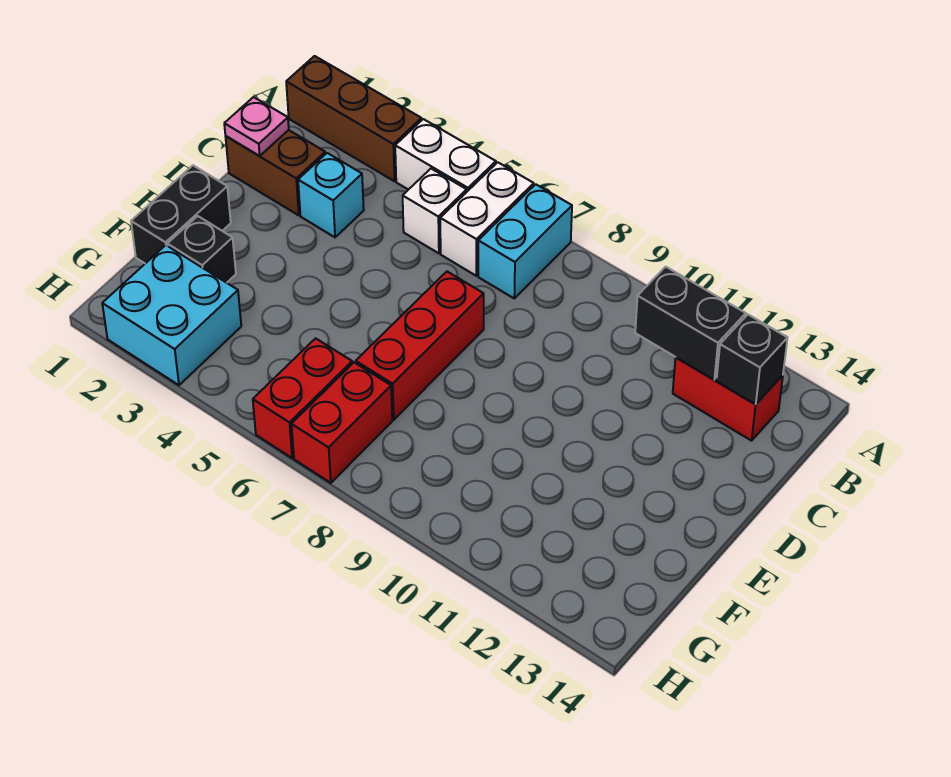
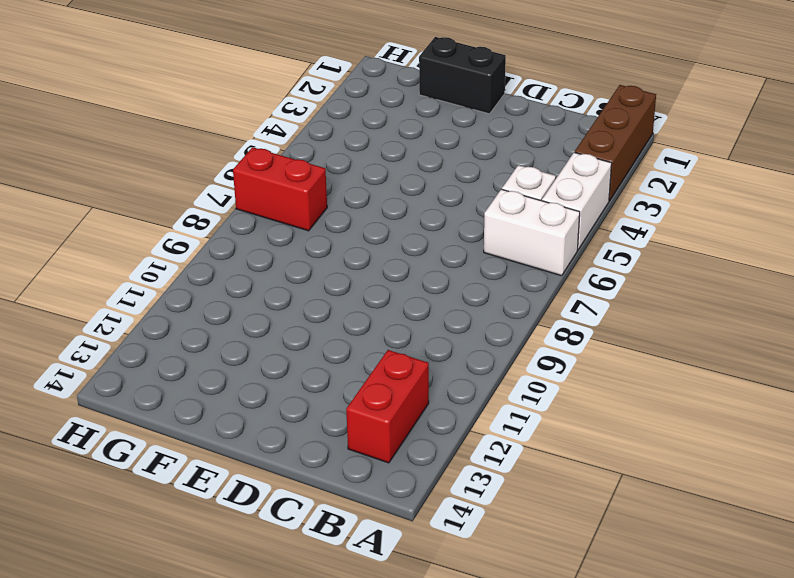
none -> cyan 1x2 brick [478,184,572,298]
none -> brown 1x2 brick [225,130,325,215]
none -> cyan 1x1 brick [298,153,364,237]

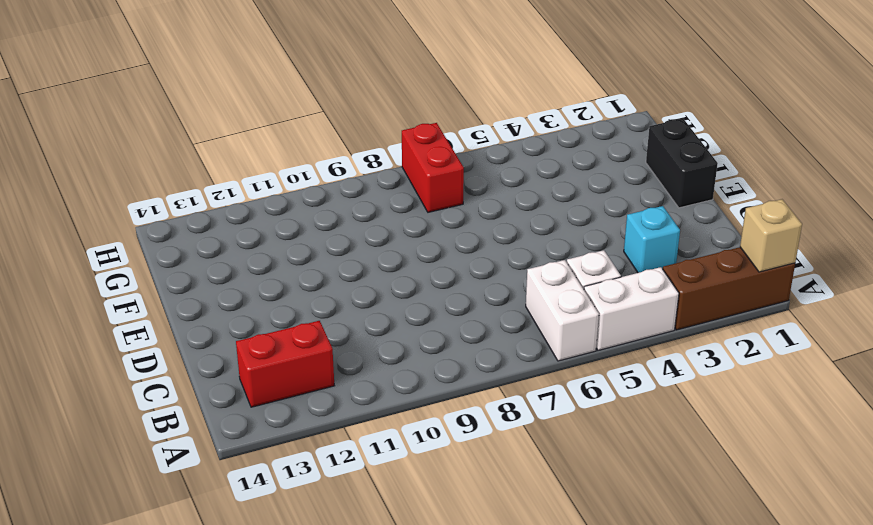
tan 1x1 brick [740,199,802,272] -> none
none -> cyan 1x2 brick [478,184,572,298]
none -> brown 1x2 brick [225,130,325,215]
none -> red 1x3 brick [356,272,484,420]

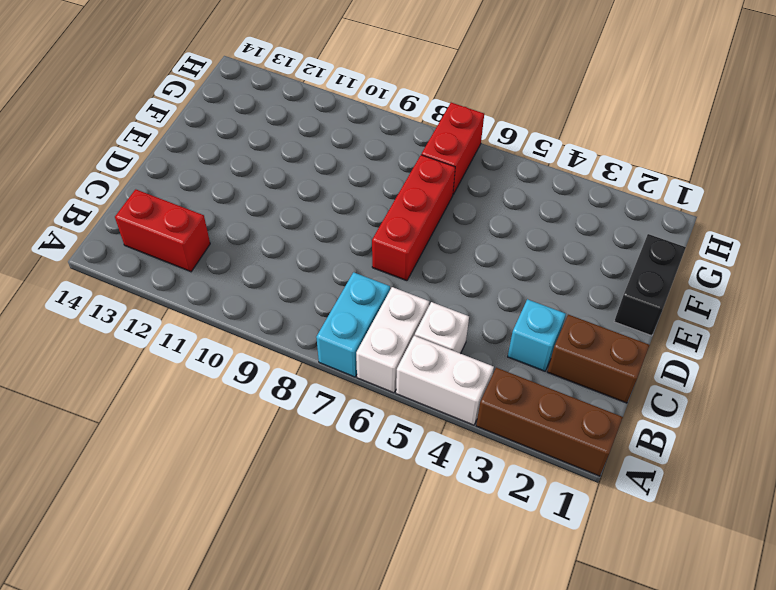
none -> black 1x1 brick [167,216,236,283]
none -> cyan 2x2 brick [102,245,241,385]
none -> red 1x2 brick [253,338,352,458]

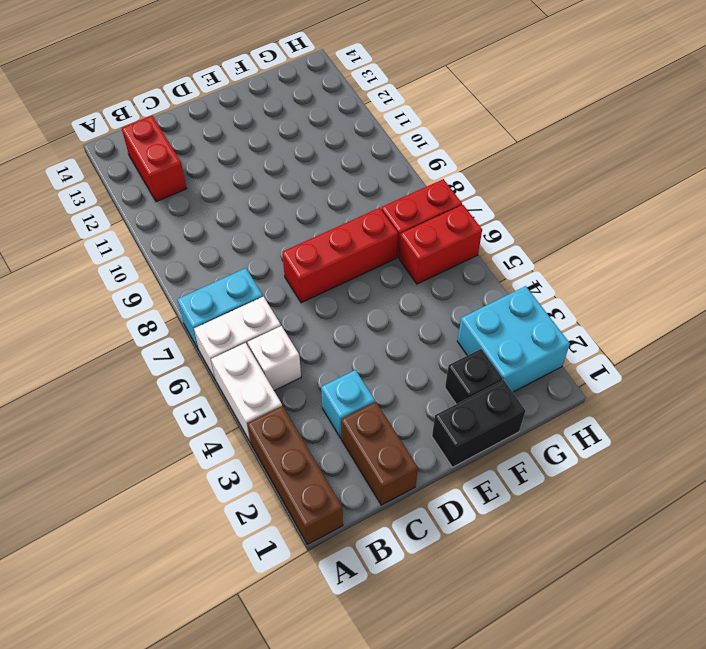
none -> black 1x2 brick [635,267,746,380]
none -> black 1x1 brick [716,315,788,404]
none -> pink 1x1 plate [224,97,289,156]

